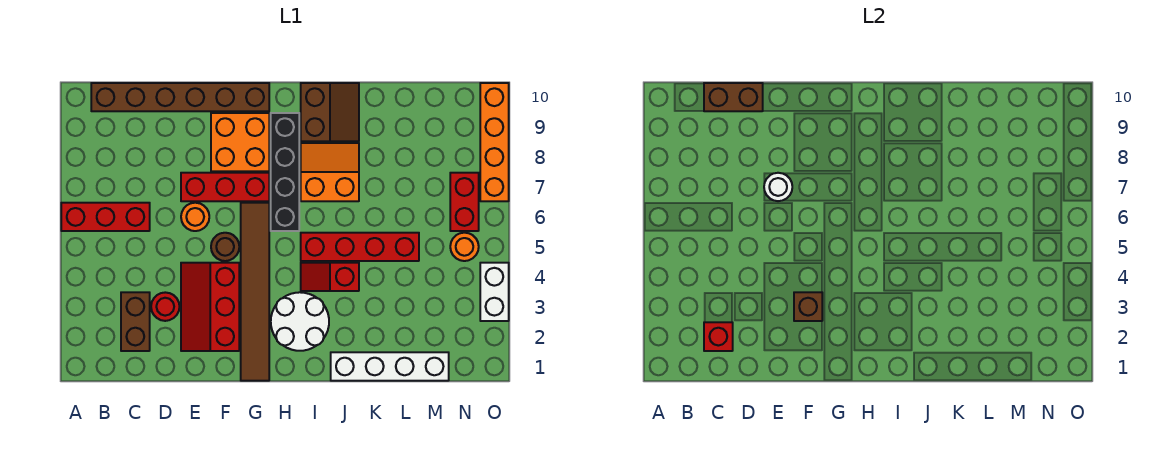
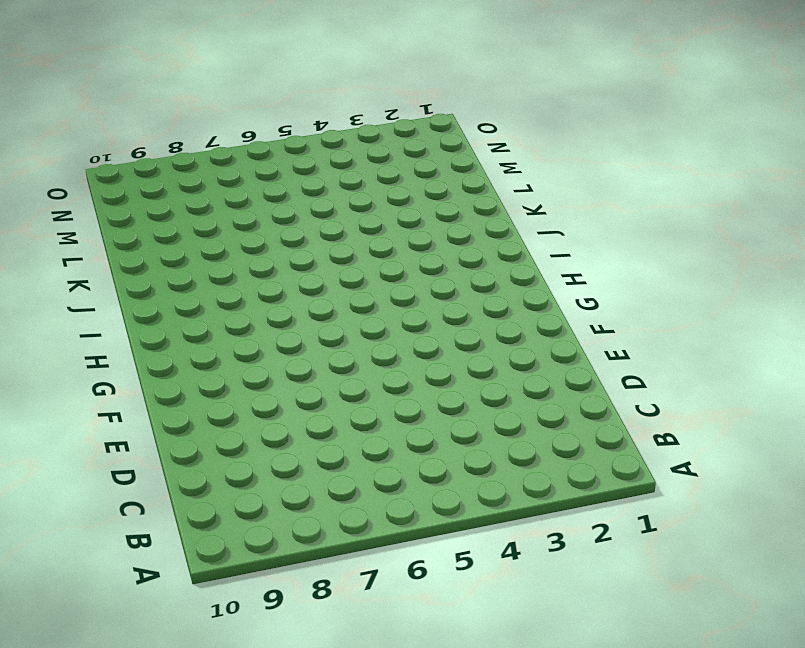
none -> red 1x3 brick [61,203,150,231]
none -> brown 1x6 brick [91,83,269,111]
none -> brown 1x2 brick [121,292,150,351]

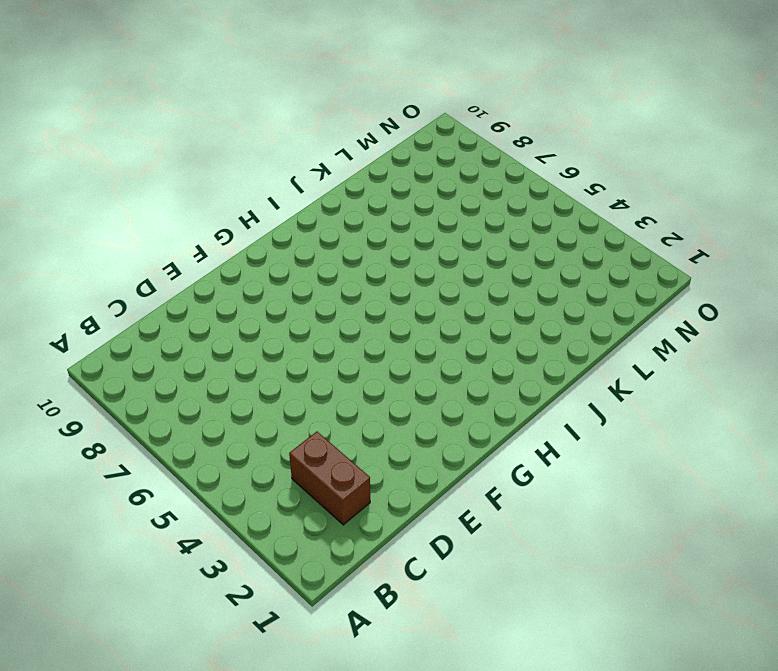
none -> red 1x3 brick [61,203,150,231]
none -> brown 1x6 brick [91,83,269,111]
none -> red 1x1 round brick [151,292,180,321]

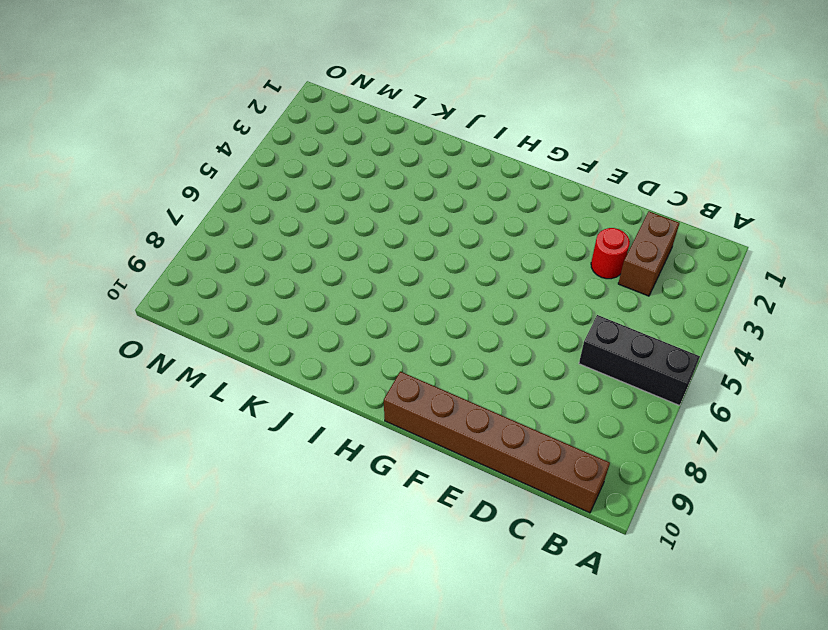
black 1x3 brick [579,315,700,406] -> red 1x3 brick [61,203,150,231]
none -> red 2x3 slope [181,263,239,351]
none -> orange 1x1 round brick [181,203,209,231]
none -> red 1x3 brick [181,173,269,201]

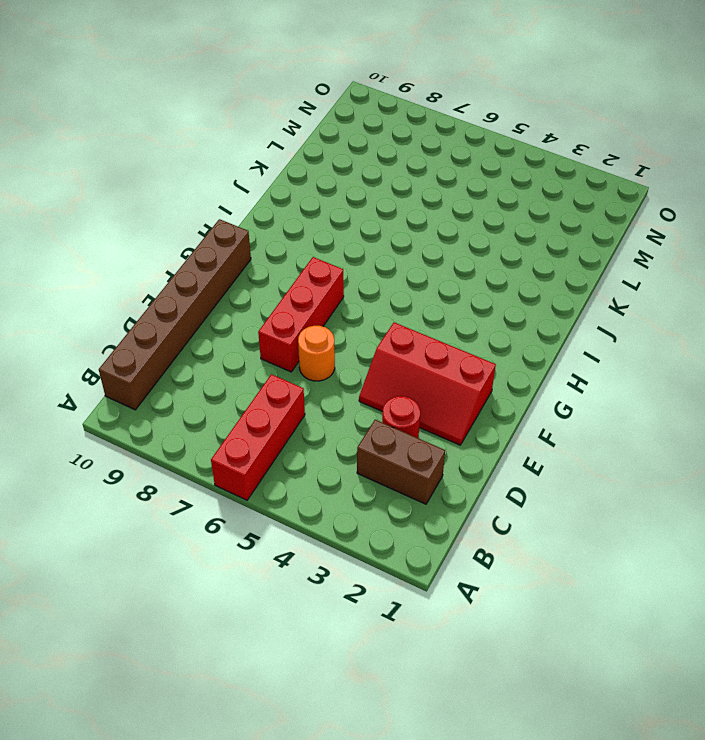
none -> brown 1x1 round brick [211,233,239,261]
none -> orange 2x2 brick [211,113,269,171]
none -> brown 1x6 tile [241,203,269,381]

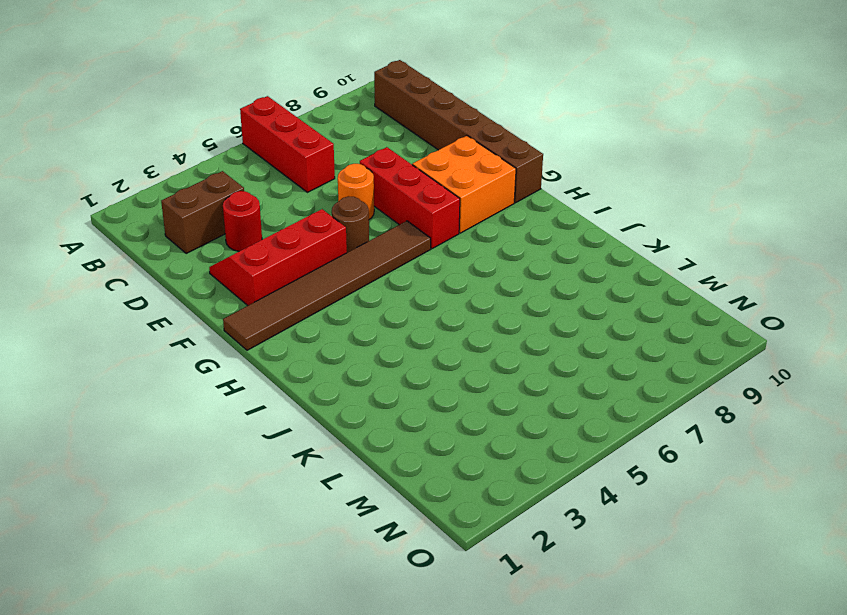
none -> white 2x2 round brick [271,292,329,351]
none -> black 1x4 brick [271,113,299,231]
none -> red 1x2 slope [301,263,359,291]

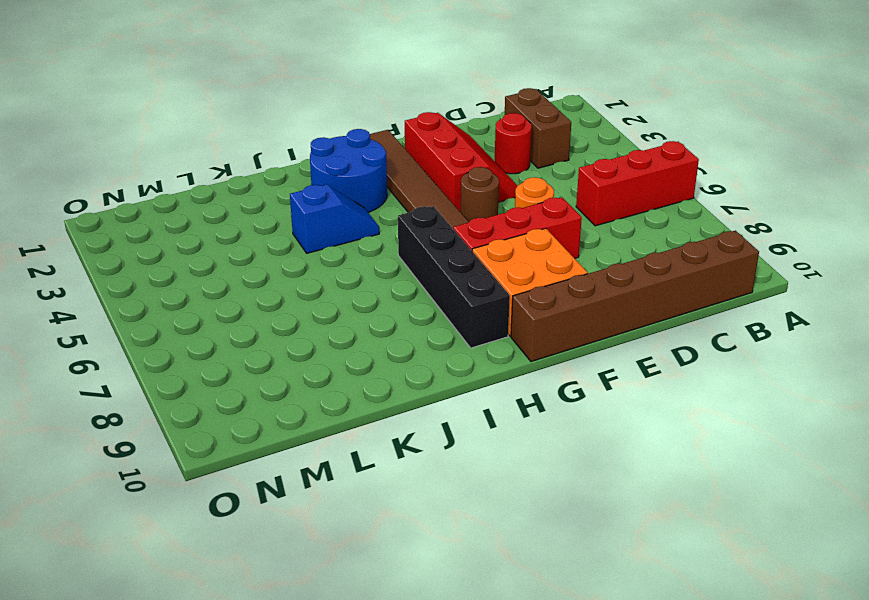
blue 2x2 round brick [310,129,387,212] -> white 2x2 round brick [271,292,329,351]
blue 1x2 slope [290,185,379,253] -> red 1x2 slope [301,263,359,291]
none -> red 1x4 brick [301,233,419,261]
none -> orange 2x2 slope [301,143,359,201]
none -> brown 2x2 slope [301,83,359,141]

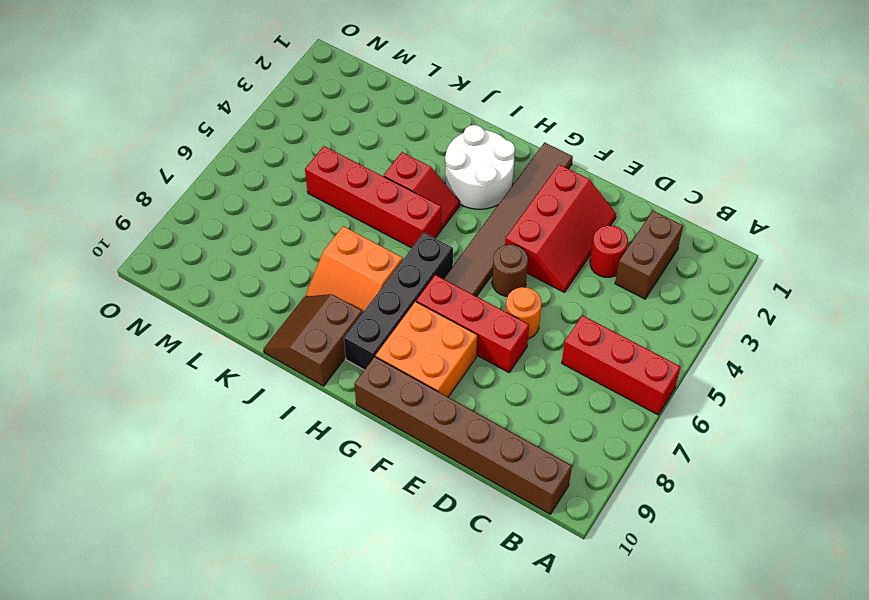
none -> white 1x4 brick [331,352,449,381]
none -> orange 1x1 round brick [450,233,479,261]
none -> red 1x2 brick [450,173,479,231]

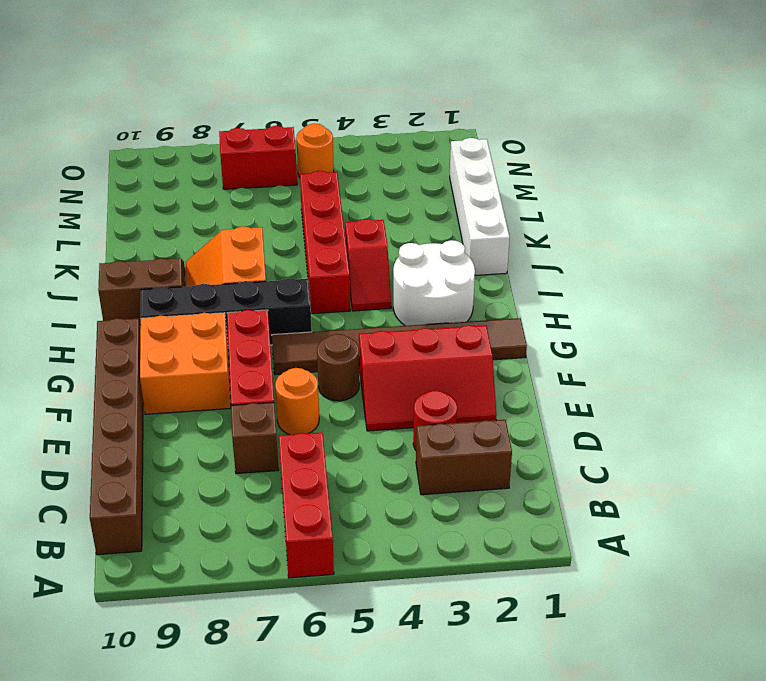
brown 1x1 brick [231,402,279,474] -> brown 1x1 brick moved to [794,292,822,321]
none -> white 1x2 brick [480,263,509,321]
none -> orange 1x4 brick [480,83,509,201]
none -> red 1x1 brick [704,322,733,351]

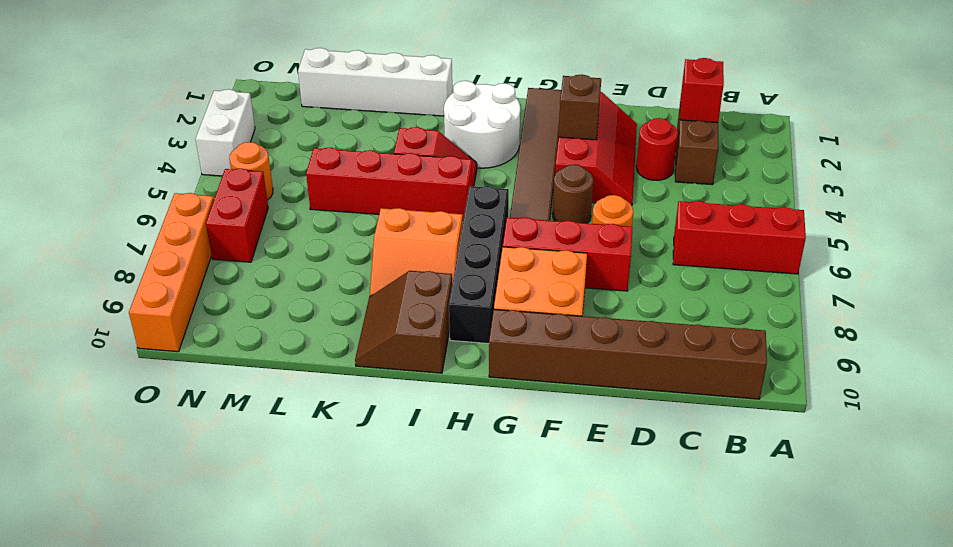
none -> brown 1x2 brick [704,83,763,111]
none -> white 1x1 round brick [764,173,792,201]

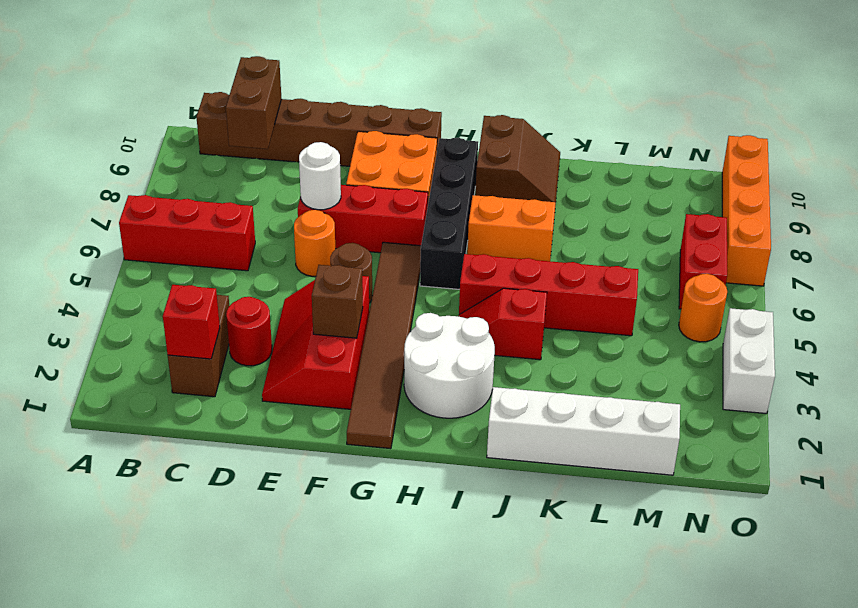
brown 1x2 brick [226,56,281,149] -> brown 1x2 brick turned to [704,83,763,111]

